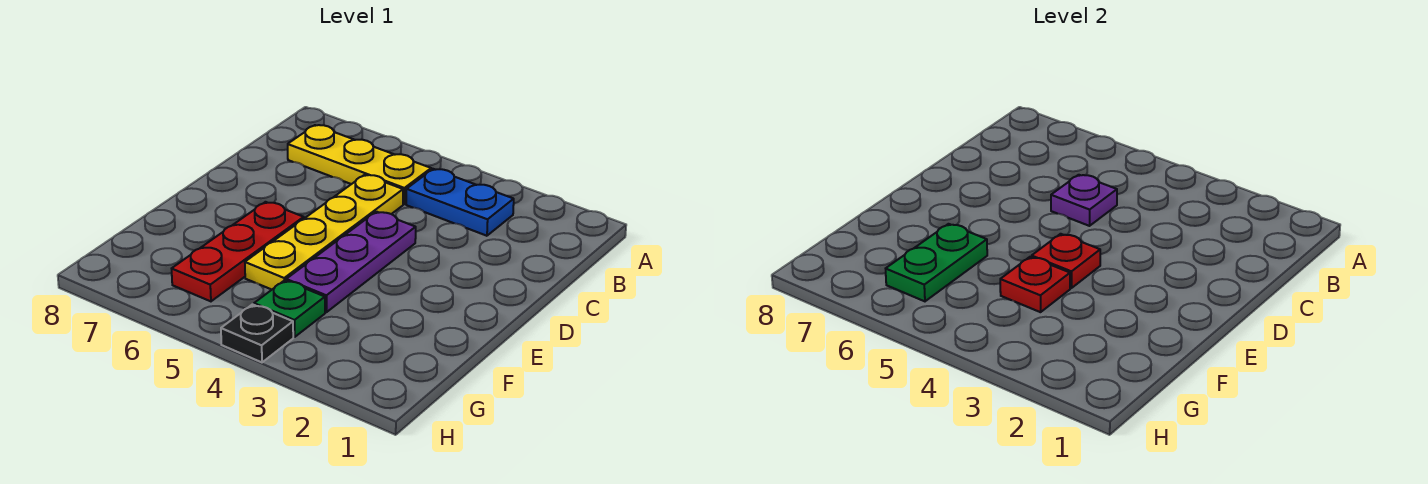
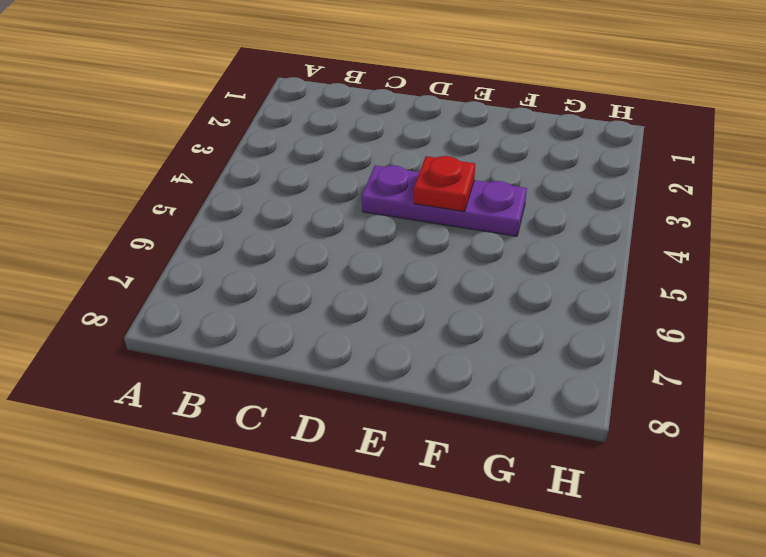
none -> blue 1x2 plate [406,169,514,236]
none -> yellow 1x3 plate [288,125,431,204]

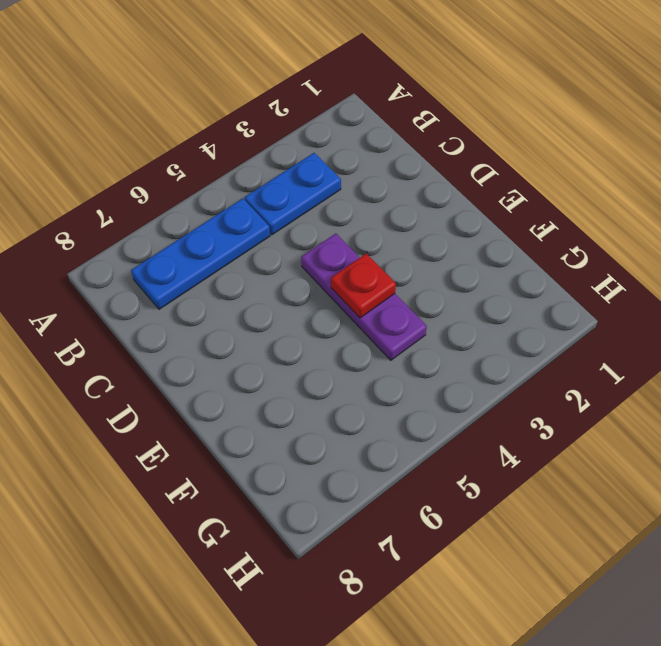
blue 1x3 plate [131,198,270,309] -> yellow 1x3 plate [288,125,431,204]
none -> yellow 1x4 plate [245,175,403,290]
none -> red 1x3 plate [172,202,304,301]

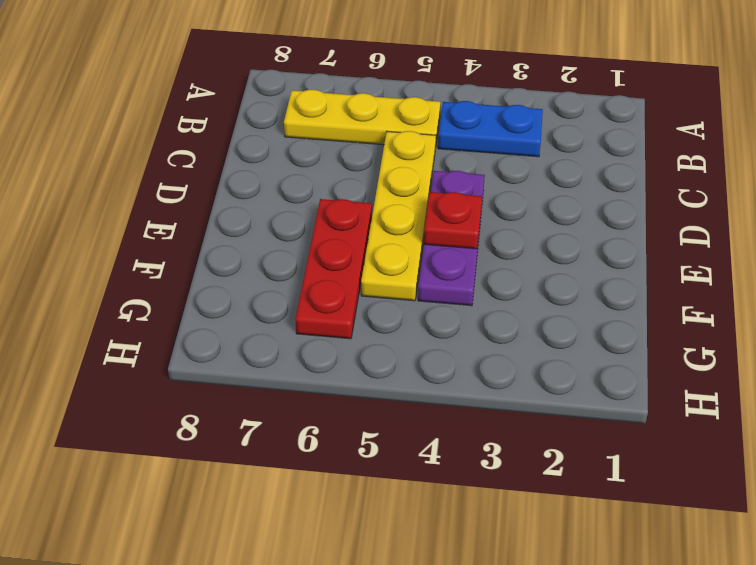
none -> green 1x1 plate [254,280,325,337]
none -> black 1x1 plate [221,304,293,362]

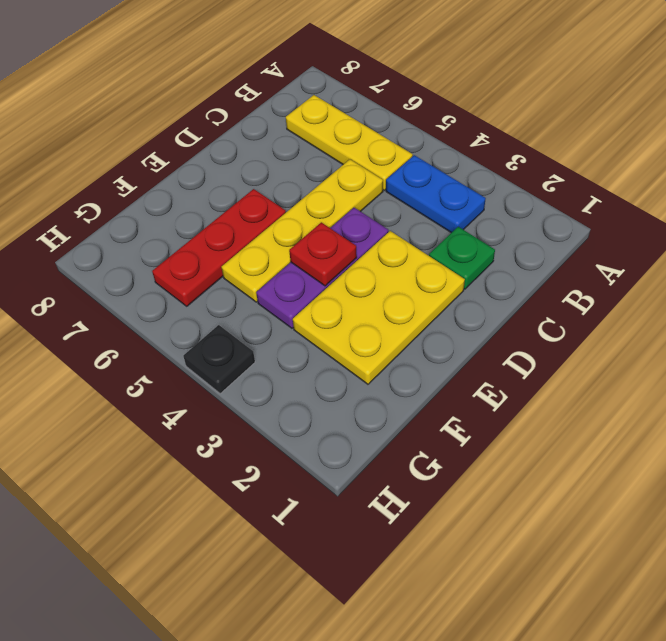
green 1x1 plate [429,227,495,289] -> green 1x1 plate moved to [254,280,325,337]
yellow 2x3 plate [293,231,465,384] -> none
none -> purple 1x1 plate [1051,175,1117,226]
none -> red 1x1 plate [1000,257,1070,312]

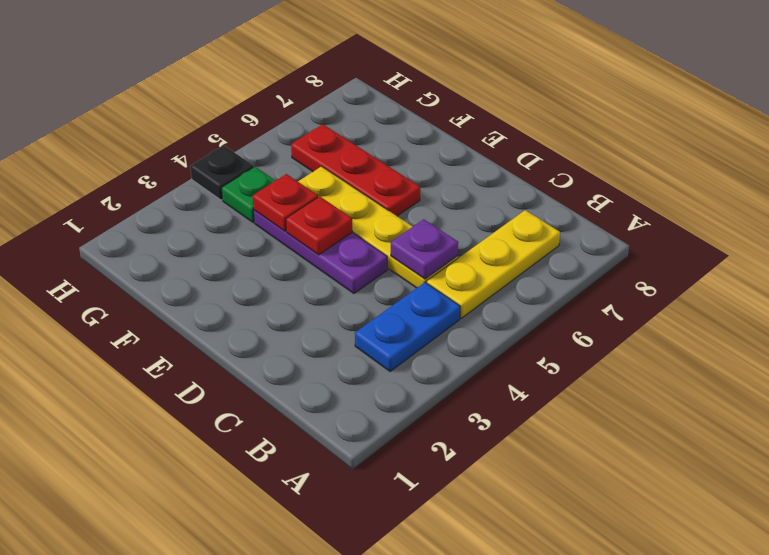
none -> green 1x2 plate [886,224,987,301]

